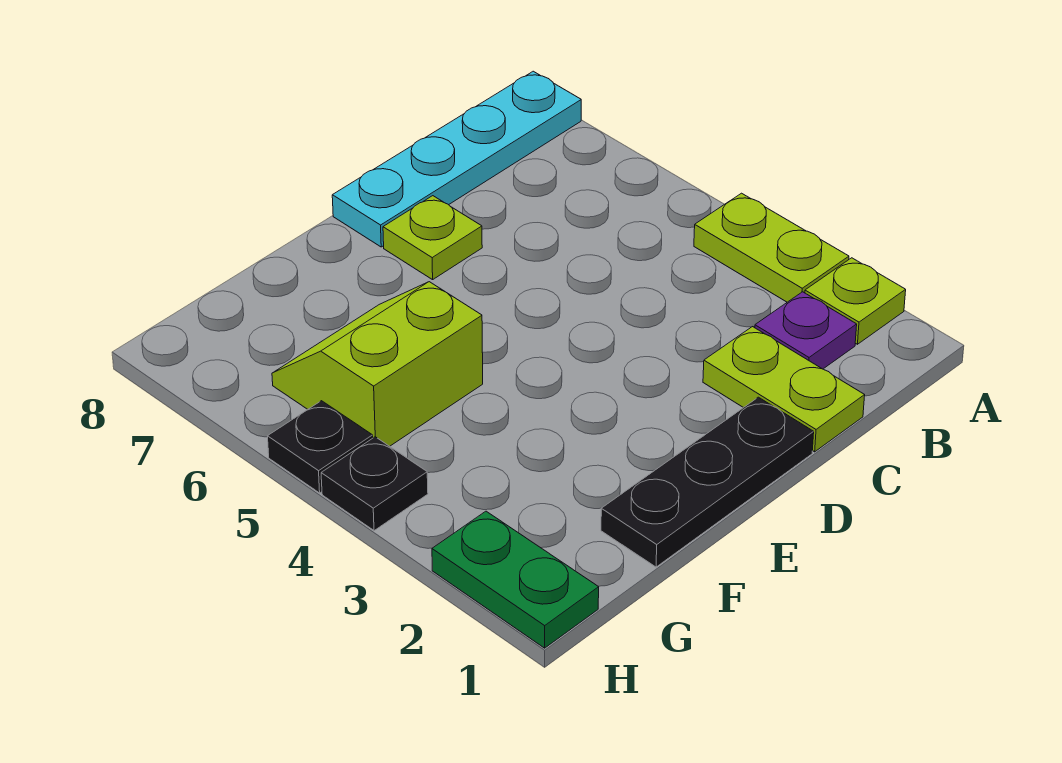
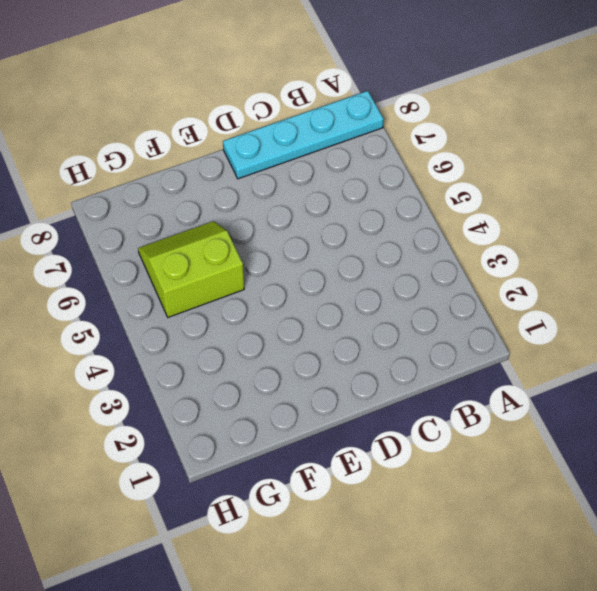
none -> lime 1x1 plate [805,258,906,344]
none -> lime 1x2 plate [694,193,849,302]

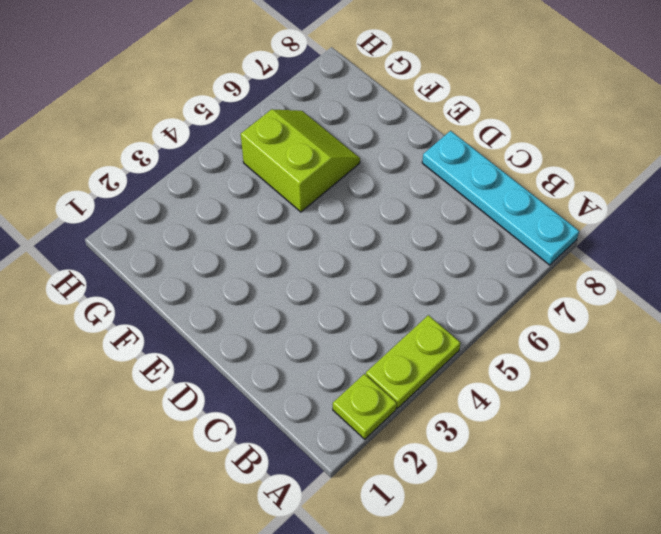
none -> purple 1x1 plate [755,292,857,369]
none -> lime 1x2 plate [703,327,865,452]

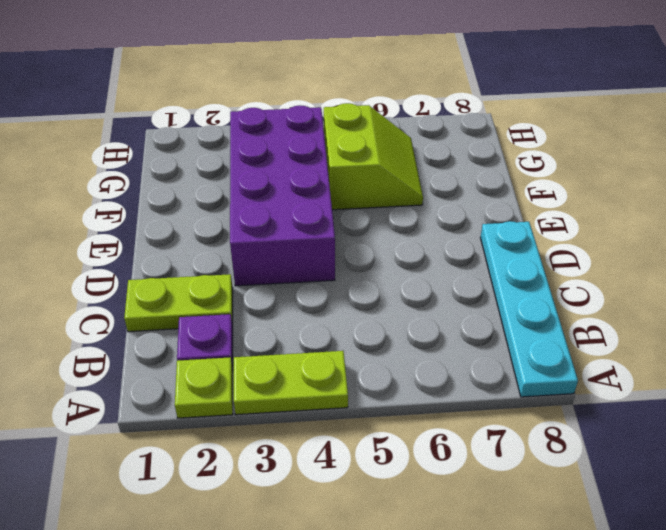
purple 2x4 brick [230,105,335,286] -> none
none -> black 1x3 plate [601,397,814,567]
none -> lime 1x1 plate [383,196,482,280]

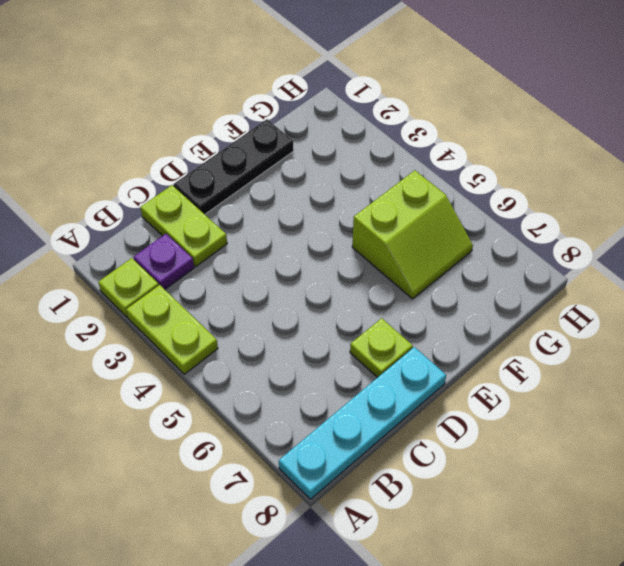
none -> green 1x2 plate [432,511,599,648]
none -> black 1x1 plate [321,437,428,531]

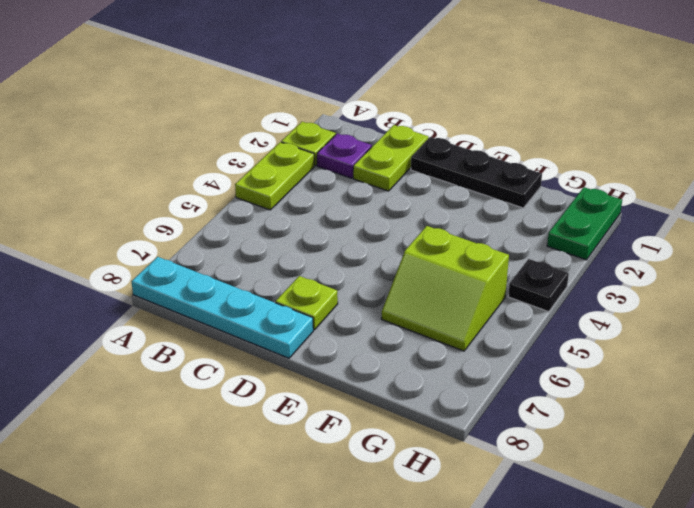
none -> black 1x1 plate [268,401,373,493]

